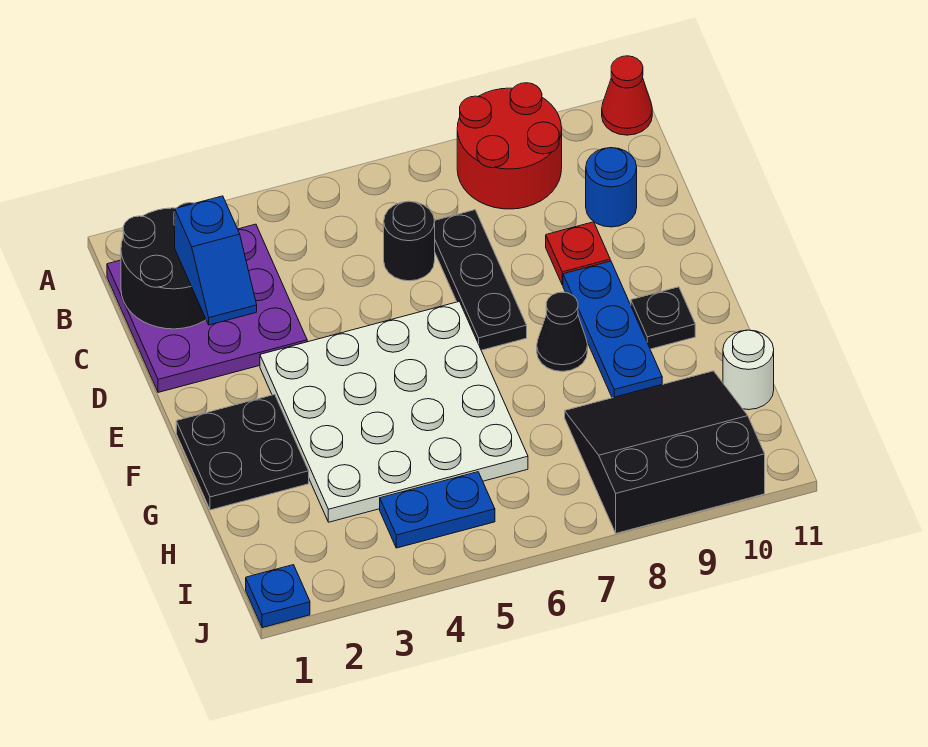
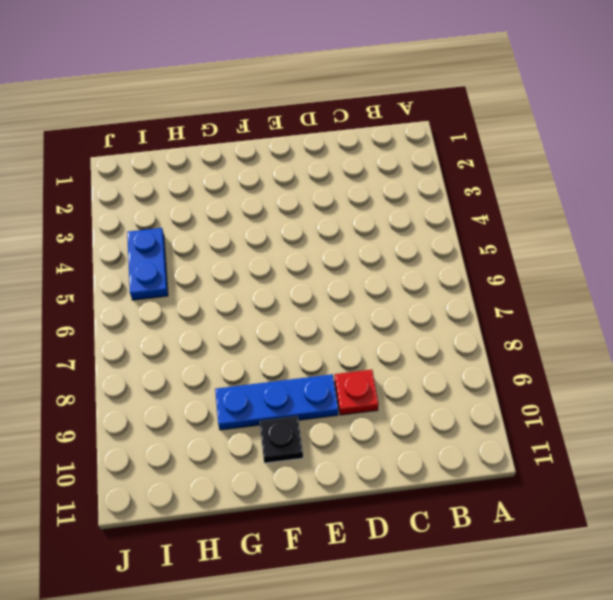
none -> red 2x2 round brick [457,83,562,209]
none -> red 1x1 cone [602,56,652,135]
none -> purple 3x3 plate [107,224,307,392]

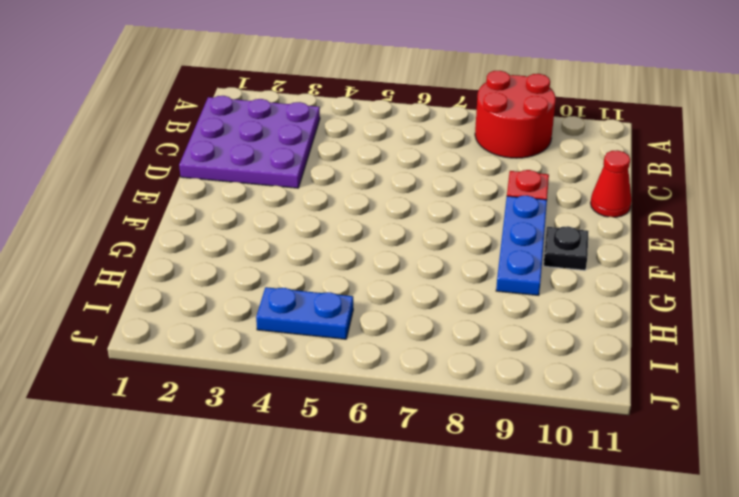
red 1x1 cone [591,150,632,217] -> red 1x1 cone moved to [602,56,652,135]
none -> black 1x1 round brick [384,201,435,281]
none -> black 1x3 plate [435,210,527,350]
none -> blue 1x1 round brick [586,148,637,227]

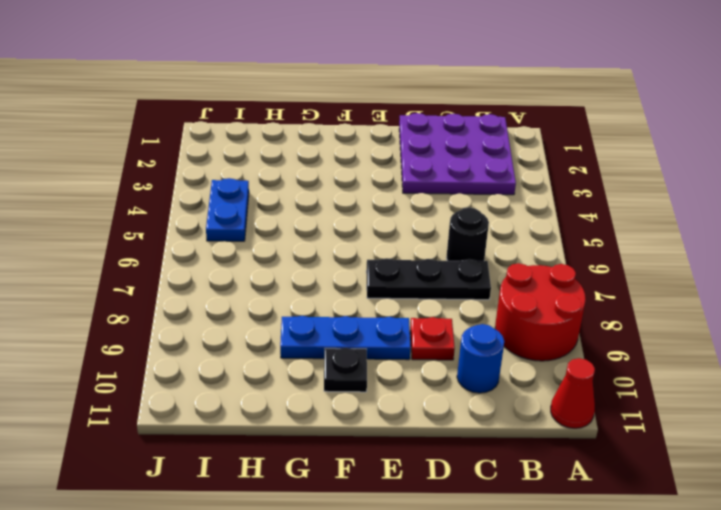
none -> white 4x4 plate [260,302,528,522]
none -> black 2x2 plate [176,394,309,510]
none -> black 1x1 cone [537,292,588,371]

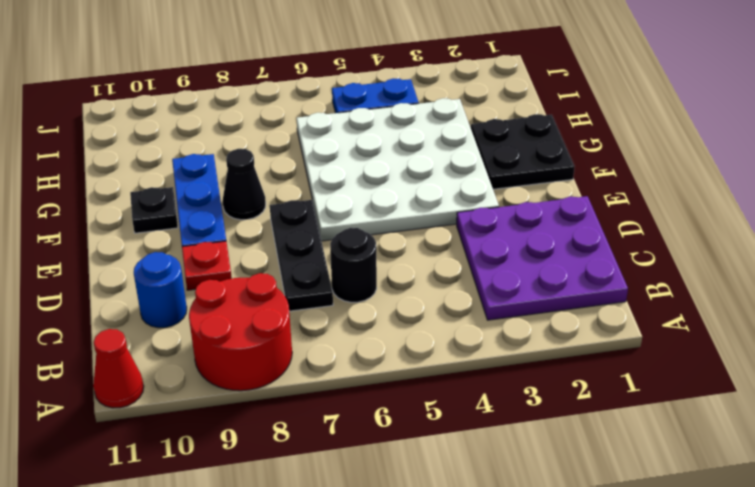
none -> black 3x3 slope [565,371,765,533]
none -> white 1x1 round brick [723,330,774,410]
none -> blue 1x1 plate [246,565,310,628]

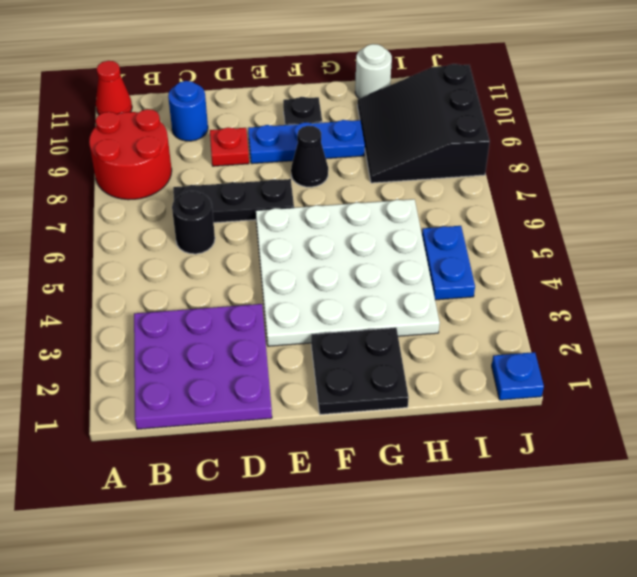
none -> black 2x2 round brick [121,203,206,329]
none -> blue 1x2 slope [175,196,257,325]

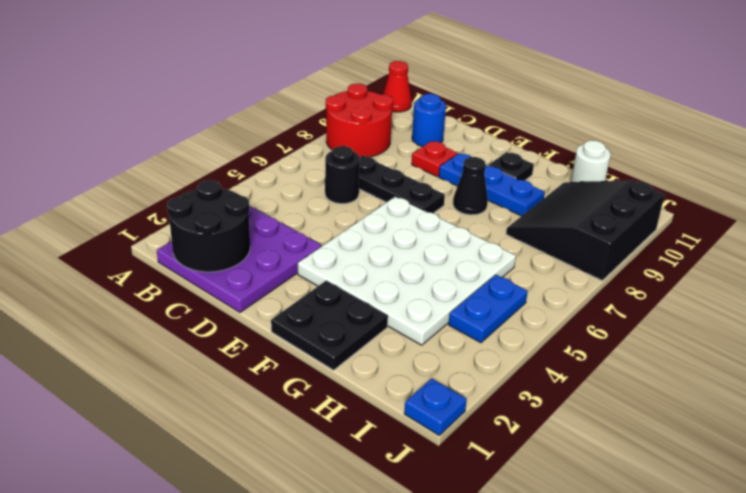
none -> blue 1x2 slope [175,196,257,325]

